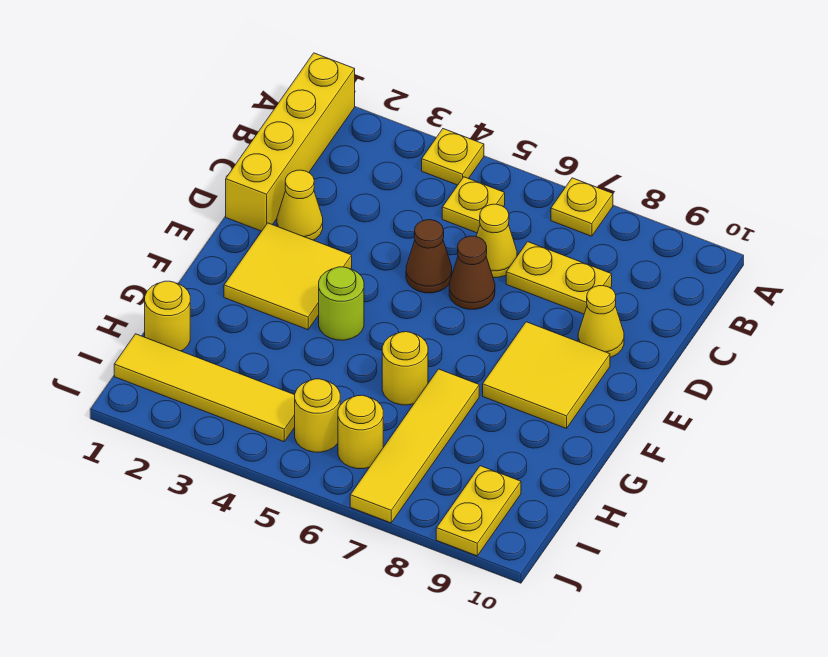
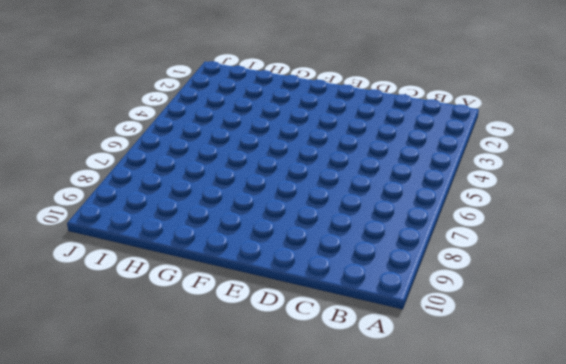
none -> yellow 1x4 brick [226,53,355,231]
none -> yellow 1x1 plate [422,129,484,185]
none -> yellow 1x1 plate [551,178,613,236]

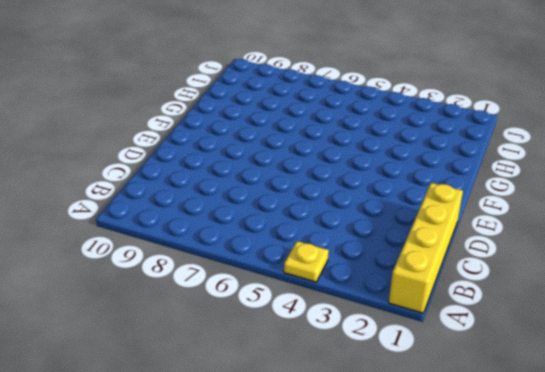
none -> yellow 1x1 plate [551,178,613,236]
none -> yellow 1x1 plate [442,177,505,233]
none -> yellow 1x1 cone [476,204,517,278]

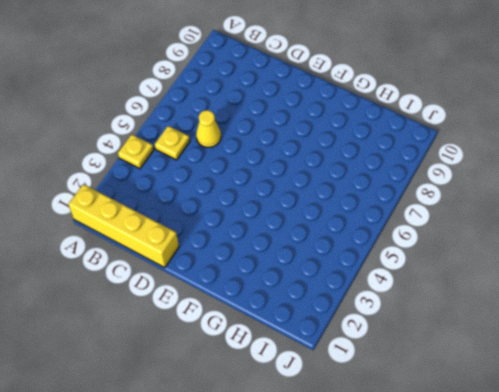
none -> yellow 1x1 plate [551,178,613,236]
none -> yellow 1x2 plate [506,242,612,314]
none -> yellow 1x1 cone [277,170,323,240]

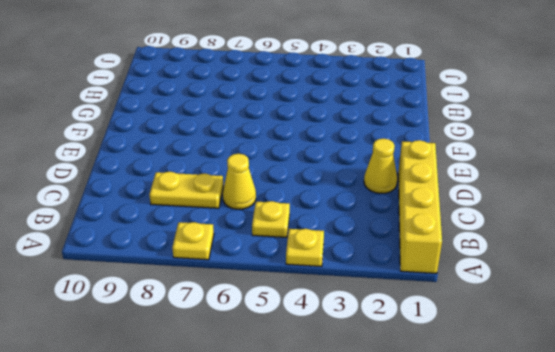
none -> brown 1x1 cone [406,220,452,293]
none -> brown 1x1 cone [449,236,495,309]
none -> yellow 1x1 cone [578,286,624,357]

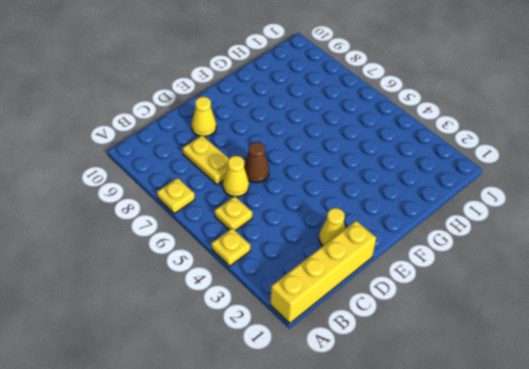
none -> brown 1x1 cone [406,220,452,293]
none -> yellow 2x2 tile [224,223,352,330]
none -> yellow 2x2 tile [483,322,610,429]

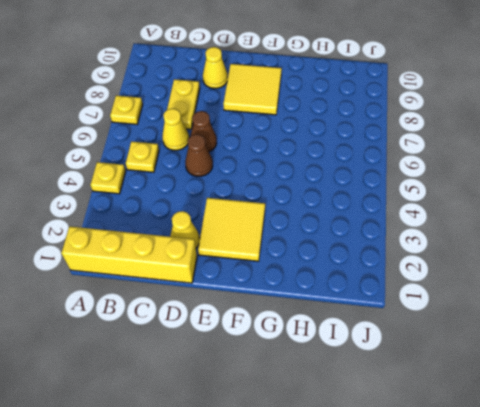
none -> lime 1x1 round brick [319,267,364,340]
none -> yellow 1x1 round brick [382,332,428,405]
none -> yellow 1x4 tile [350,369,479,523]

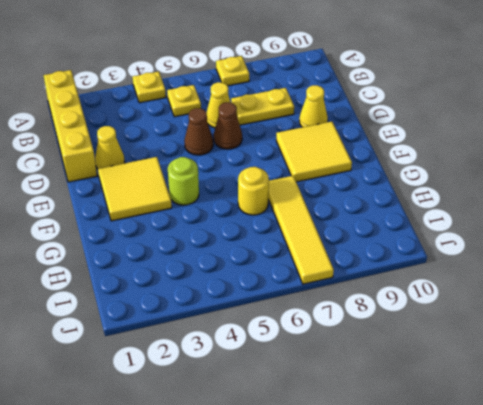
none -> yellow 1x1 round brick [145,281,190,351]
none -> yellow 1x4 tile [114,334,295,442]
none -> yellow 1x1 round brick [295,379,340,452]

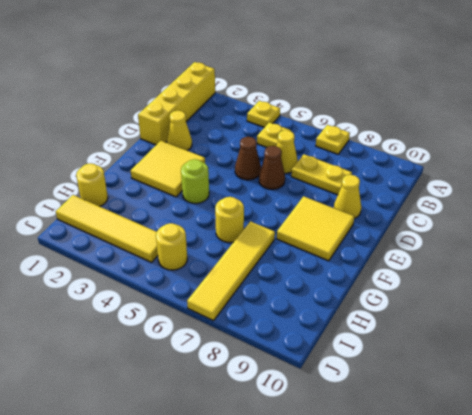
none -> yellow 1x1 round brick [338,395,383,469]
none -> yellow 1x2 plate [436,466,521,556]

